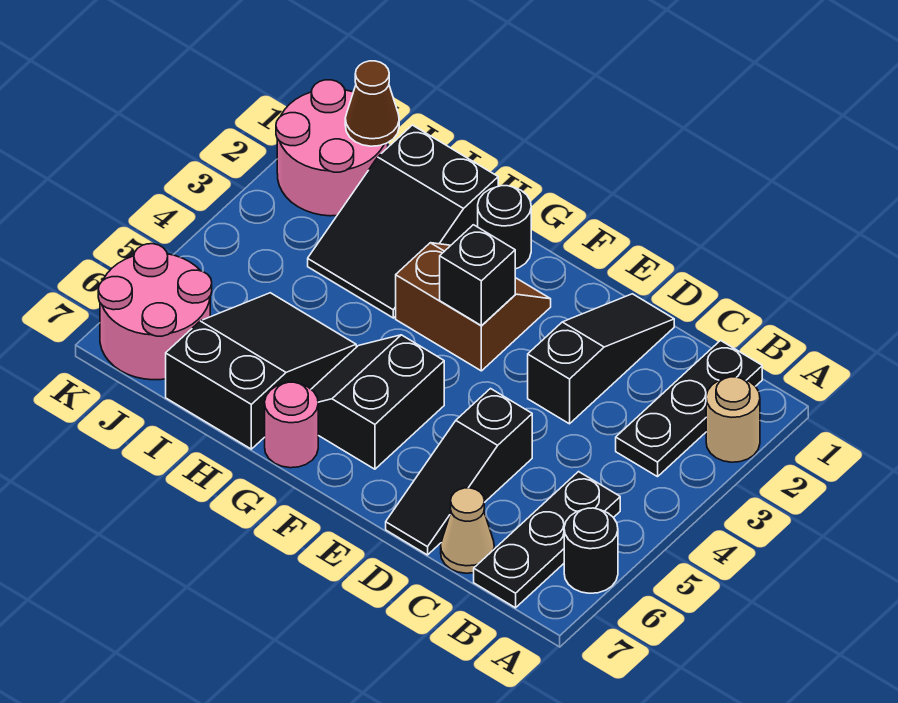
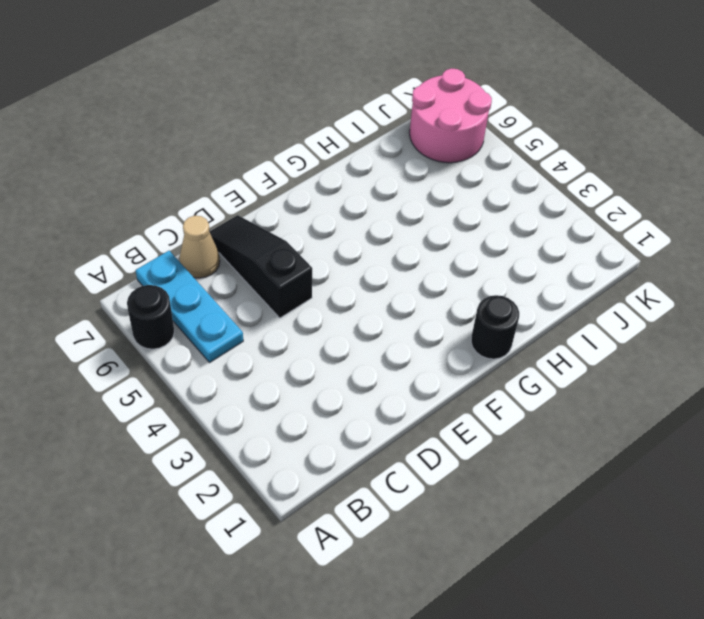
cyan 1x3 plate [136,251,243,363] -> black 1x3 plate [474,472,620,608]
none -> tan 1x1 round brick [706,377,760,462]
none -> black 1x3 plate [616,341,762,477]
none -> black 1x3 slope [528,294,674,424]

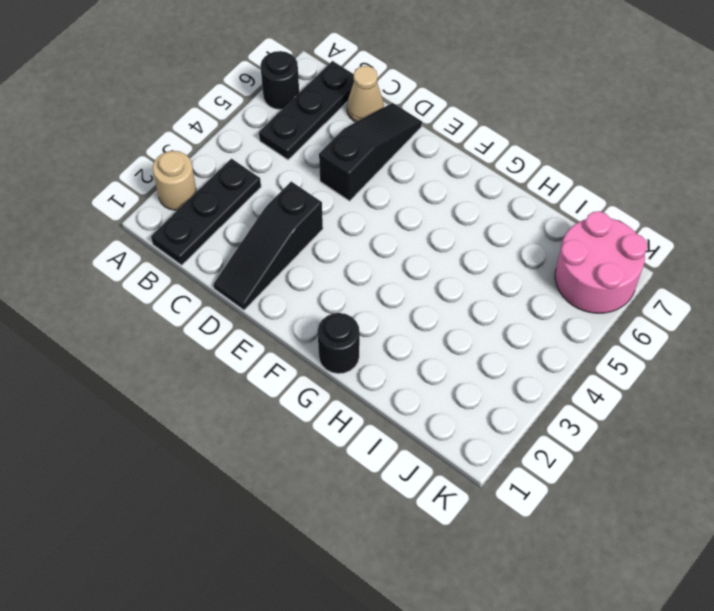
none -> brown 2x2 slope [396,243,551,371]
none -> black 2x2 slope [311,335,444,469]
none -> pink 1x1 round brick [265,382,318,468]

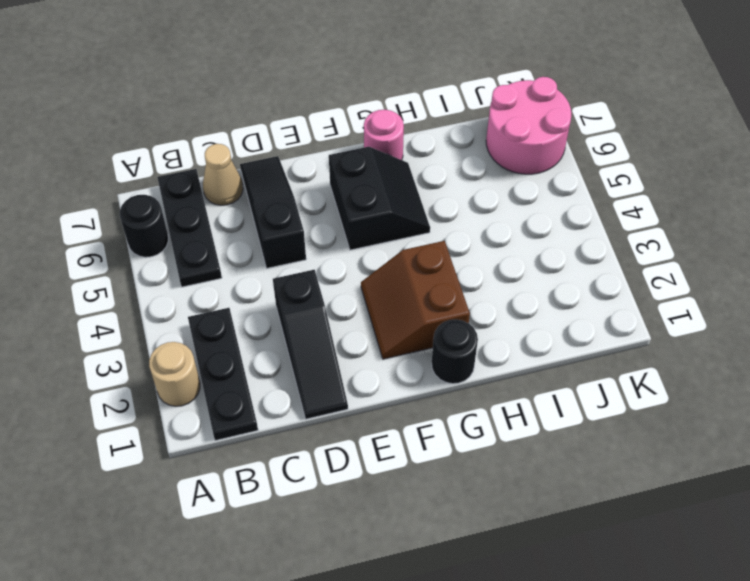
brown 2x2 slope [361,241,470,359] -> brown 2x2 slope turned to [396,243,551,371]
none -> black 2x3 slope [308,125,498,318]
none -> black 2x3 slope [166,293,356,449]
none -> pink 2x2 round brick [276,80,388,216]

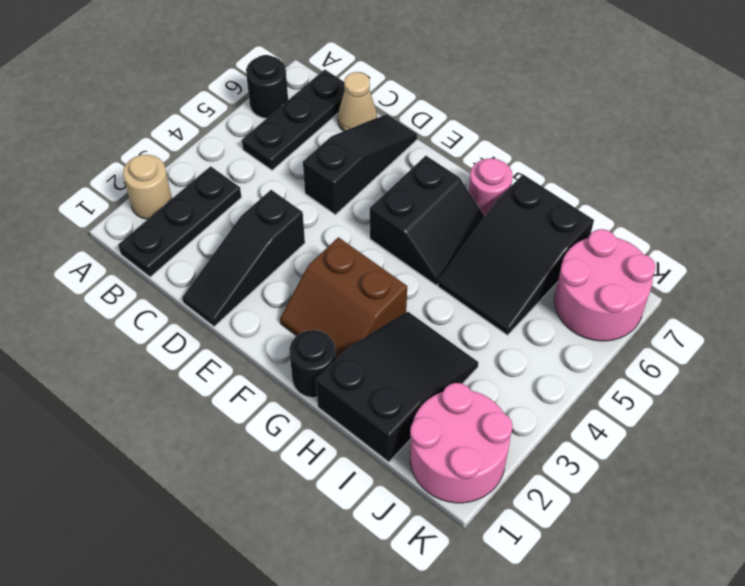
none -> black 1x1 brick [440,225,515,326]
none -> brown 1x1 cone [345,61,399,146]

